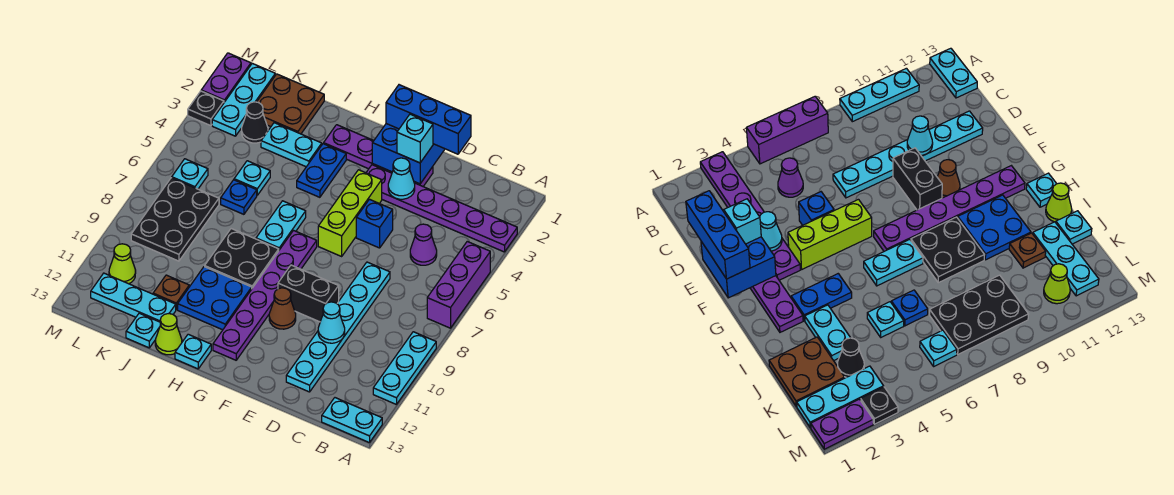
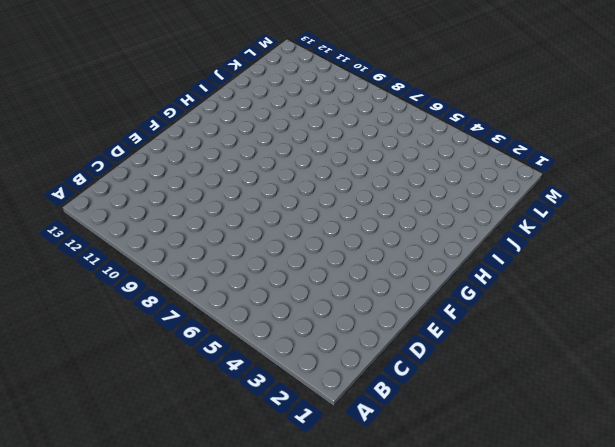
none -> purple 1x6 plate [366,165,517,252]
none -> purple 1x3 brick [427,242,490,328]
none -> cyan 1x3 plate [373,332,436,405]
none -> cyan 1x2 plate [322,398,382,443]

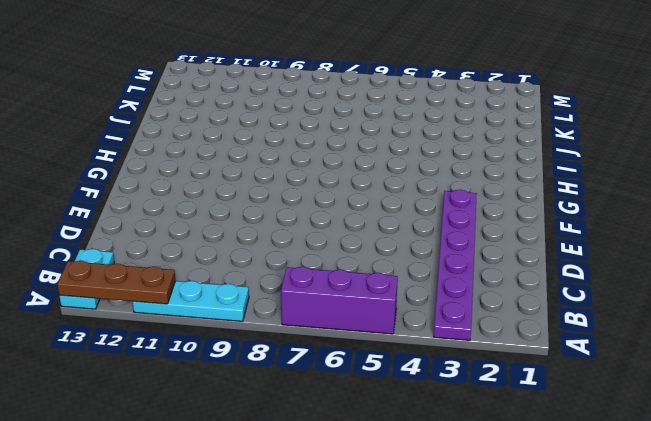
brown 1x3 plate [57,261,175,304] -> none
none -> purple 1x1 cone [410,224,437,265]
none -> cyan 1x6 plate [286,262,390,392]
none -> purple 1x4 plate [324,125,433,186]
none -> blue 1x1 brick [356,199,393,248]

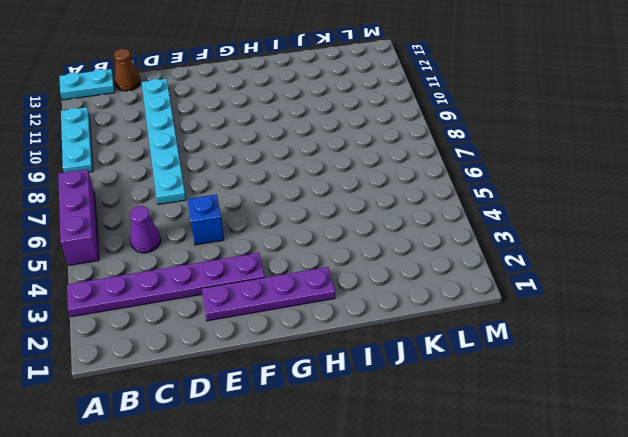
brown 1x1 cone [114,49,141,91] -> brown 1x1 cone moved to [269,288,296,329]
none -> black 1x2 brick [278,265,339,322]
none -> lime 1x3 brick [318,170,382,256]
none -> purple 1x6 plate [213,231,317,360]
none -> blue 1x2 plate [297,144,346,197]

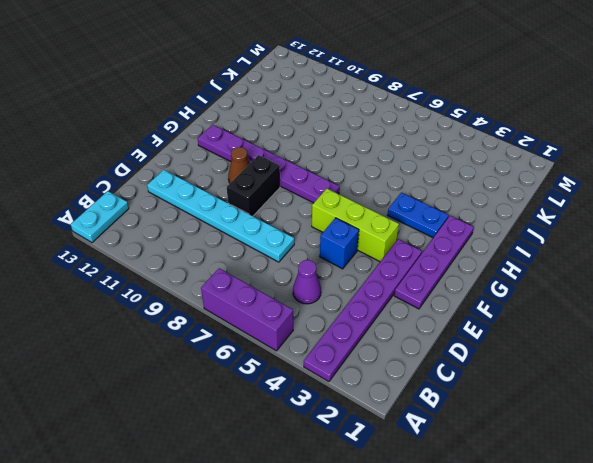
none -> cyan 1x3 plate [373,332,436,405]
none -> cyan 1x2 plate [256,201,306,250]
none -> black 2x2 plate [205,229,279,288]
none -> blue 2x2 plate [178,267,252,330]

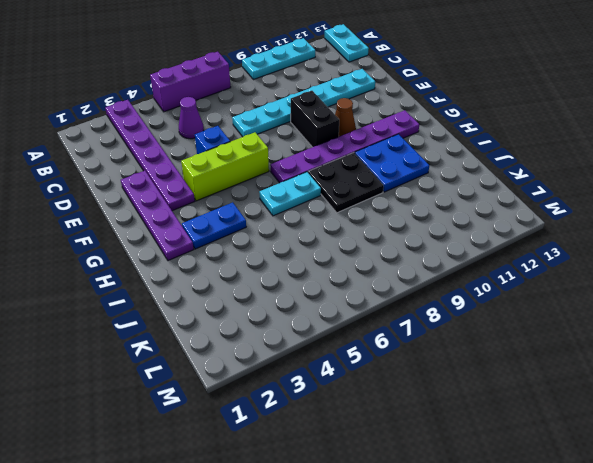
none -> cyan 1x1 plate [175,334,211,369]
none -> cyan 1x2 plate [261,123,322,167]
none -> lime 1x1 cone [155,314,182,355]
none -> brown 2x2 plate [257,74,324,134]

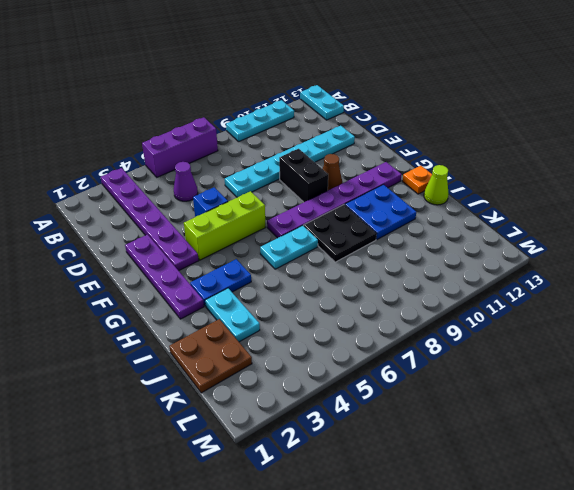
orange 1x1 plate [402,166,432,194] -> cyan 1x1 plate [175,334,211,369]
none -> cyan 1x1 plate [234,161,270,195]
none -> blue 1x1 plate [221,180,257,214]
none -> brown 1x1 plate [153,275,189,310]
none -> cyan 1x3 plate [91,273,176,322]

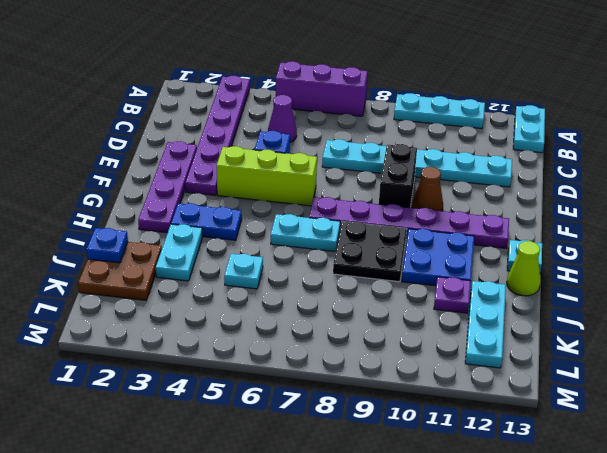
blue 1x1 plate [86,228,128,263] -> blue 1x1 plate moved to [221,180,257,214]
purple 1x1 plate [434,277,471,313] -> brown 1x1 plate [153,275,189,310]
none -> cyan 1x1 plate [126,313,160,348]
none -> black 1x1 cone [242,102,268,143]
none -> black 2x3 plate [131,178,219,261]
none -> cyan 1x3 plate [212,63,275,136]

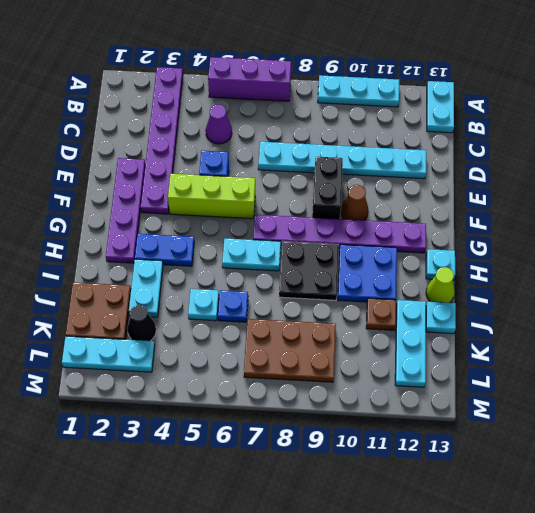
brown 2x3 plate [244,319,336,382] -> black 2x3 plate [131,178,219,261]
none -> cyan 1x1 plate [172,159,208,189]
none -> lime 1x1 cone [109,244,136,284]
none -> purple 1x2 plate [201,53,251,102]
none -> black 1x1 plate [188,91,224,126]

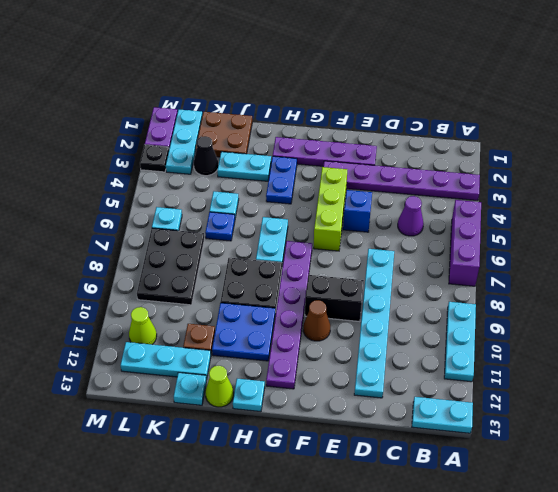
none -> cyan 1x1 cone [318,302,345,343]
none -> blue 2x2 brick [372,124,445,184]
none -> cyan 1x1 cone [388,158,415,199]
none -> blue 1x3 brick [386,85,471,154]

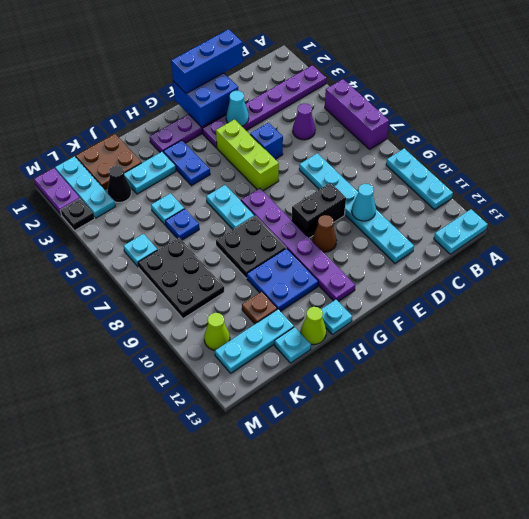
none -> cyan 1x1 brick [397,114,433,163]

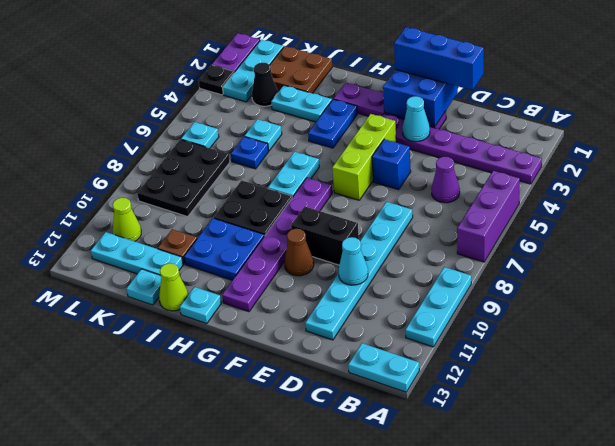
none -> cyan 1x1 brick [397,114,433,163]

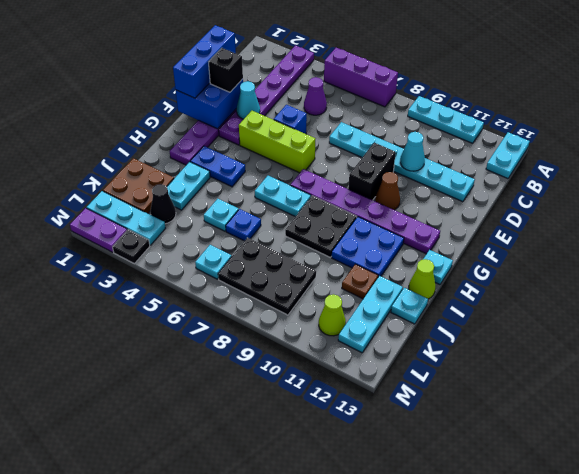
black 1x1 brick [209,48,243,92] -> cyan 1x1 brick [397,114,433,163]

